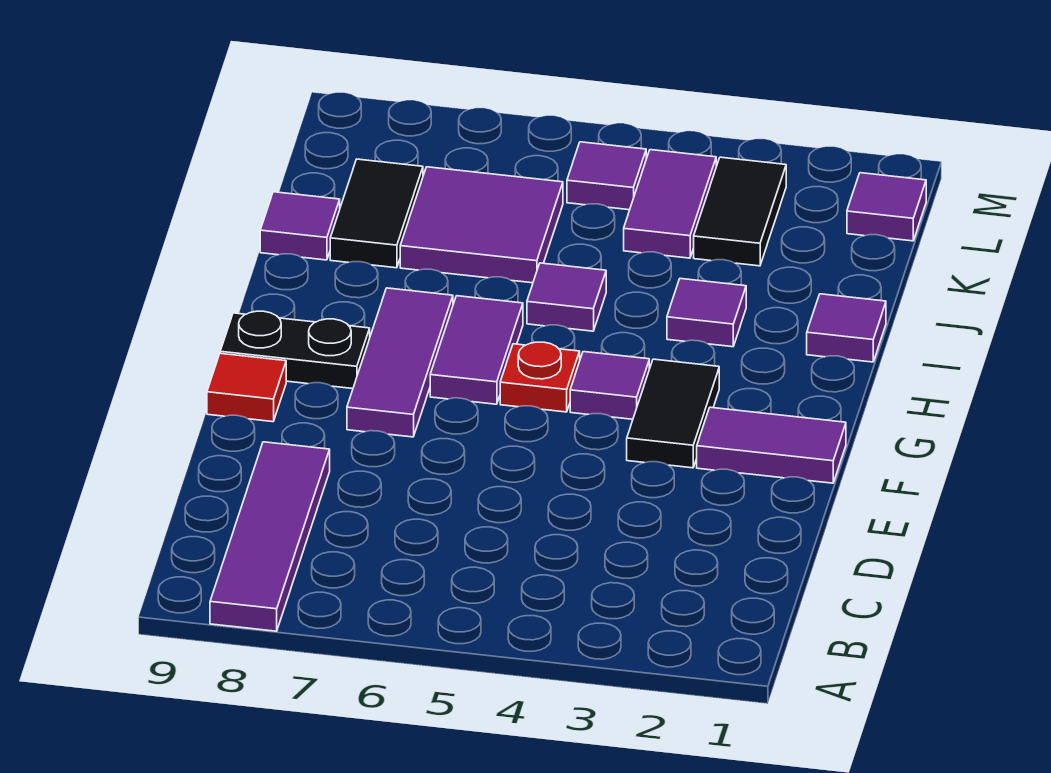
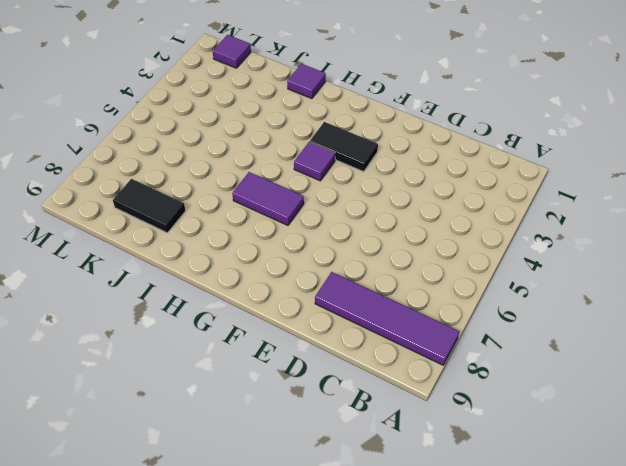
none -> purple 1x2 tile [697,407,846,483]
none -> purple 1x3 tile [347,288,453,437]
none -> red 1x1 tile [207,353,286,422]

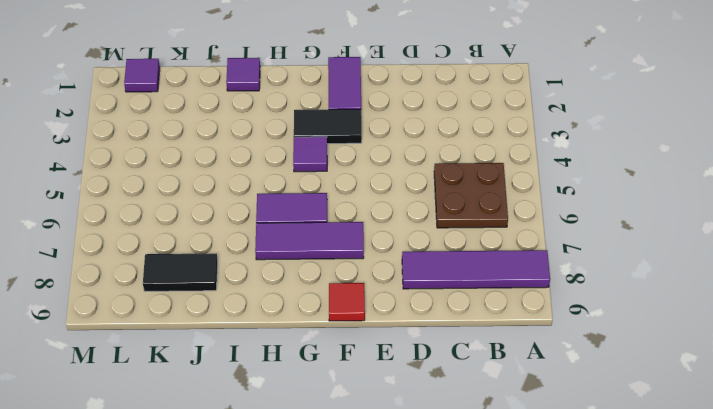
brown 2x2 plate [434,163,508,228] -> none
none -> red 1x1 plate [500,342,580,412]
none -> black 1x2 plate [220,311,370,389]
none -> purple 1x1 tile [667,279,746,347]

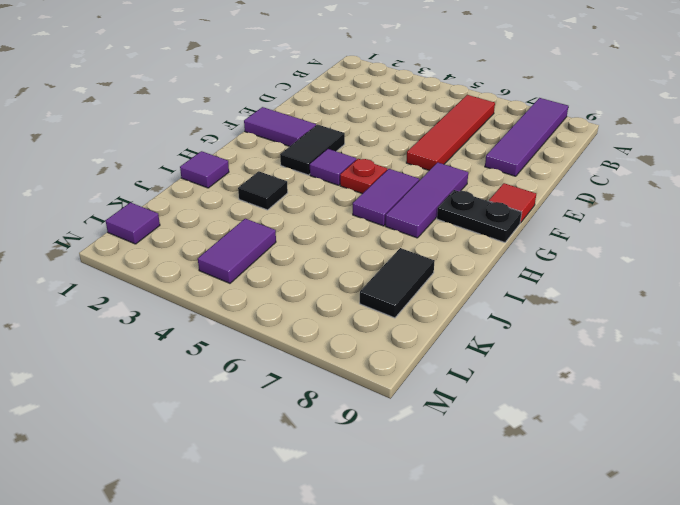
red 1x4 tile [406,95,495,170] -> none
black 1x1 tile [238,171,288,210] -> purple 1x1 tile [667,279,746,347]
none -> purple 1x1 tile [527,263,606,331]
none -> purple 2x2 tile [400,167,563,283]
none -> purple 1x1 tile [260,192,340,260]

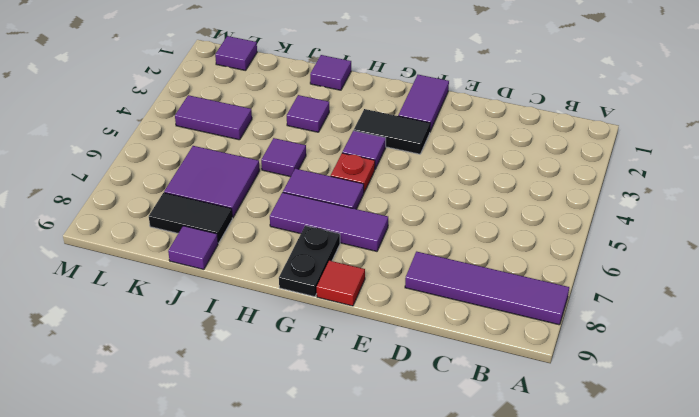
none -> black 1x2 tile [694,157,786,266]
none -> purple 1x1 tile [567,142,646,210]

